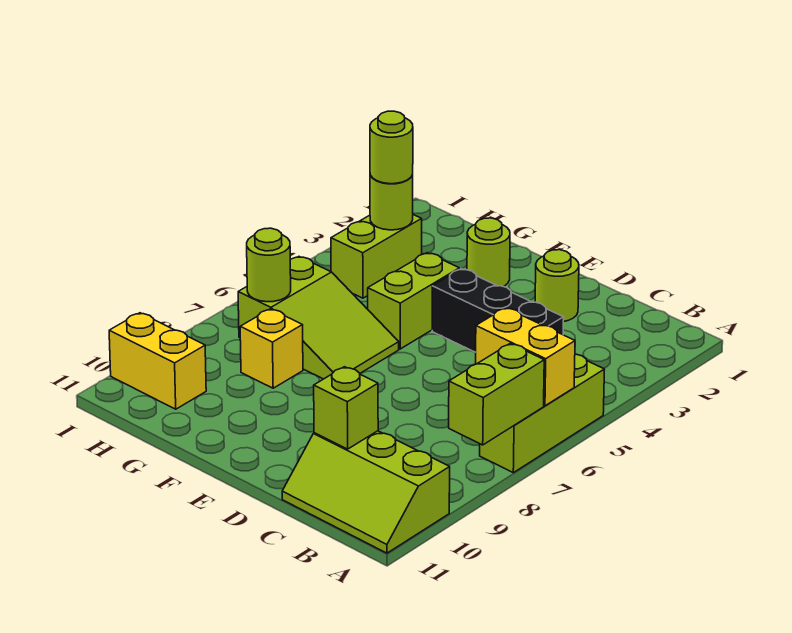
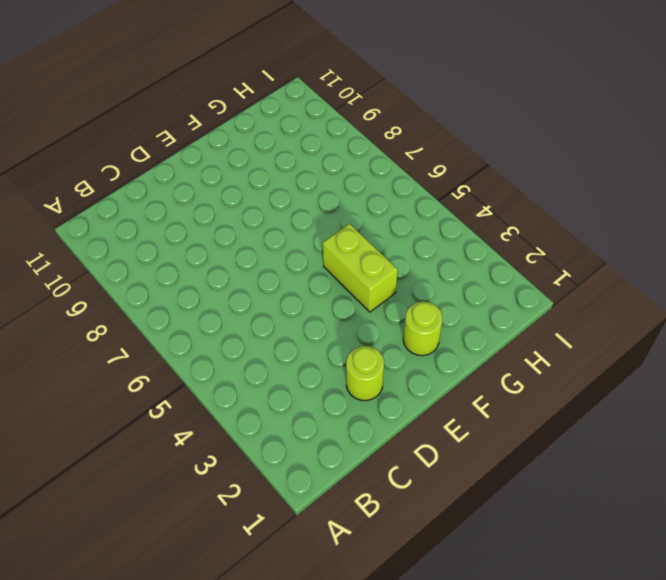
none -> lime 1x3 brick [480,354,604,473]
none -> lime 2x3 slope [282,431,450,553]
none -> black 1x3 brick [432,269,564,352]

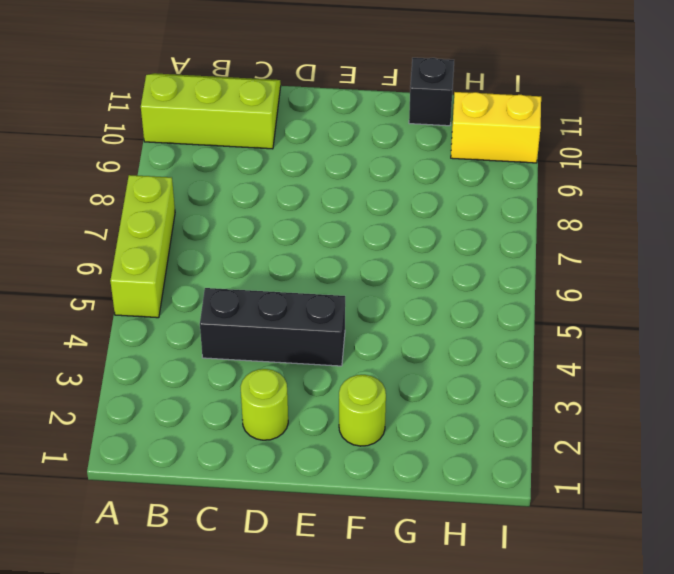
black 1x1 brick [409,58,454,126] -> none
none -> lime 1x2 brick [368,253,459,349]
none -> lime 2x3 slope [238,257,399,379]
none -> yellow 1x1 brick [240,309,303,388]

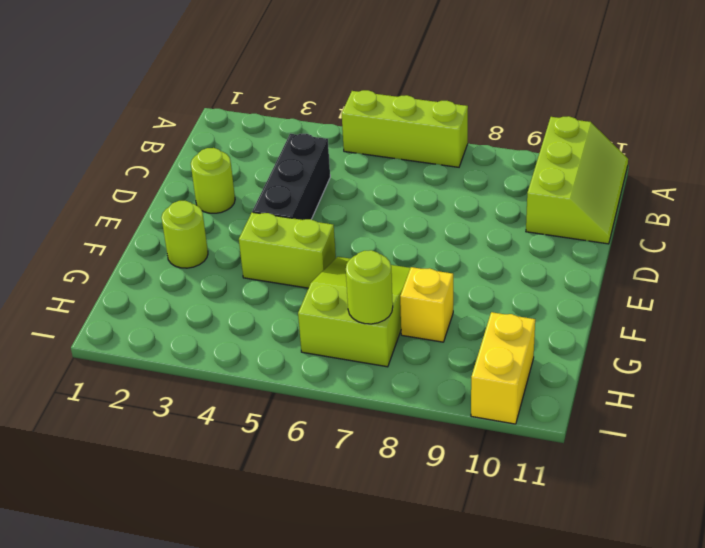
none -> lime 1x2 brick [331,215,422,298]
none -> yellow 1x2 brick [476,308,575,406]
none -> lime 1x2 brick [449,344,544,445]

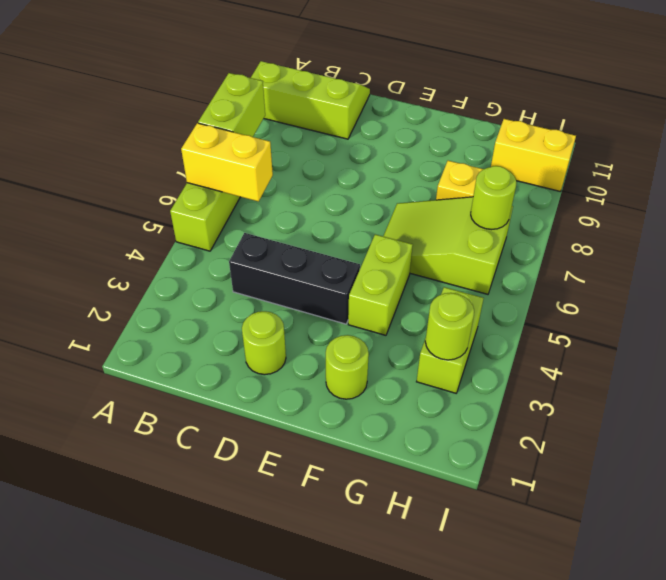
none -> lime 1x1 brick [314,367,378,449]
none -> lime 1x1 round brick [370,111,413,184]

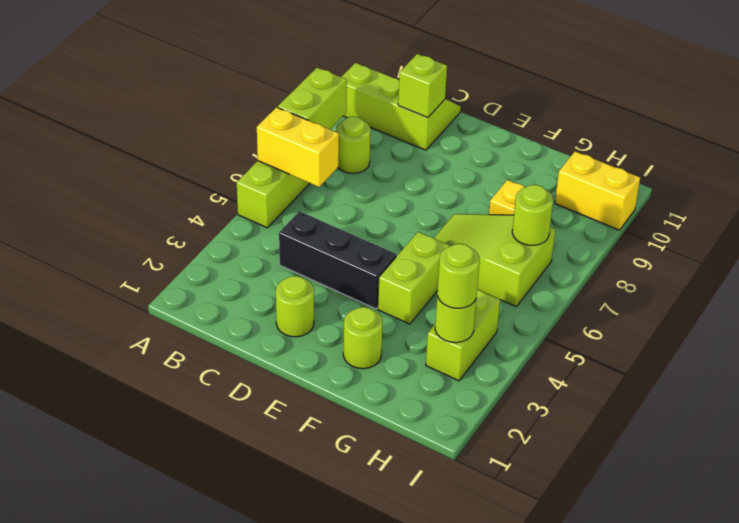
lime 1x1 round brick [336,116,371,173] -> none

